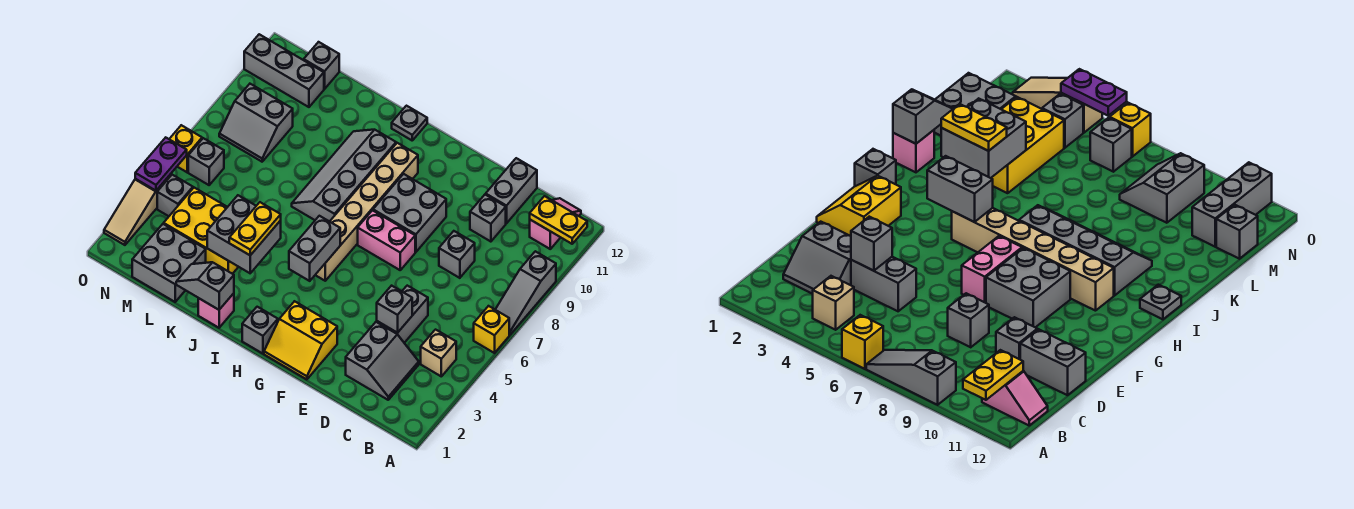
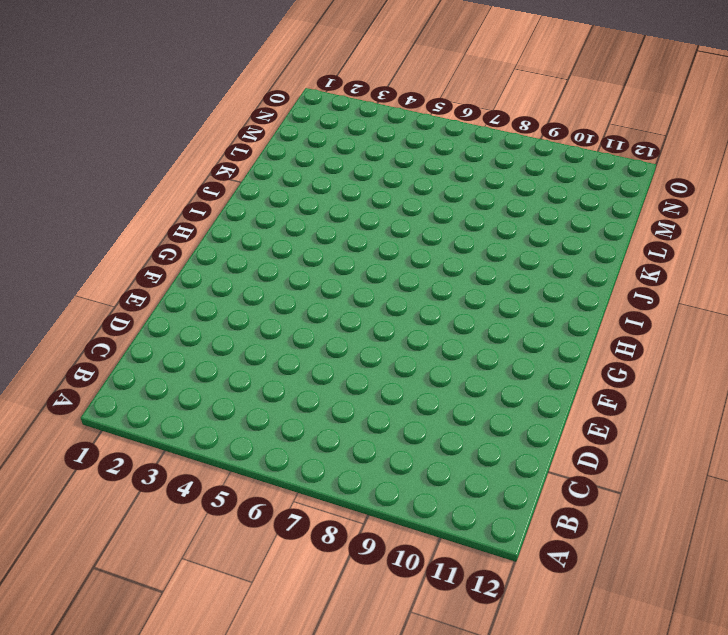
none -> yellow 1x1 brick [474,306,509,353]
none -> grey 1x3 slope [495,251,556,335]
none -> tan 1x1 brick [421,330,456,376]
none -> pink 1x2 slope [530,198,581,249]

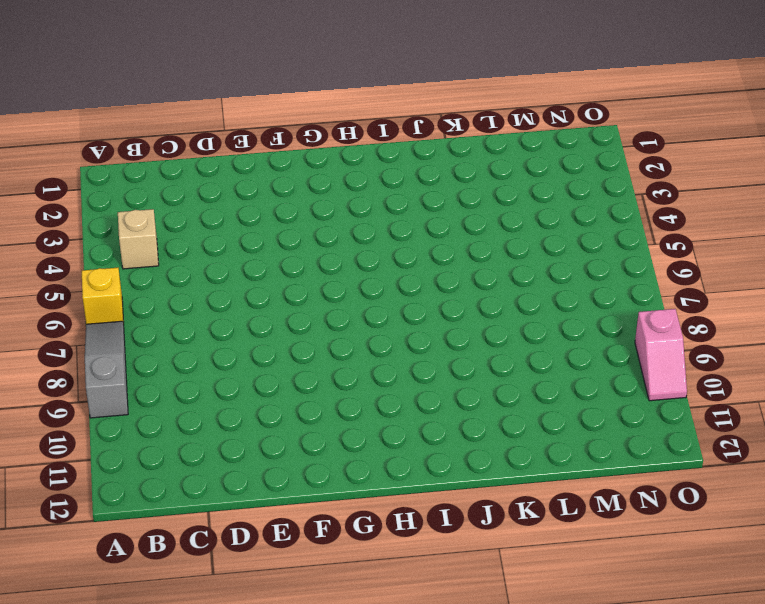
pink 1x2 slope [635,309,687,401] -> pink 1x2 slope moved to [530,198,581,249]
none -> grey 2x2 slope [346,322,419,400]
none -> grey 1x2 brick [377,286,428,343]
none -> grey 1x1 brick [439,231,475,278]
none -> grey 1x1 brick [470,195,506,242]

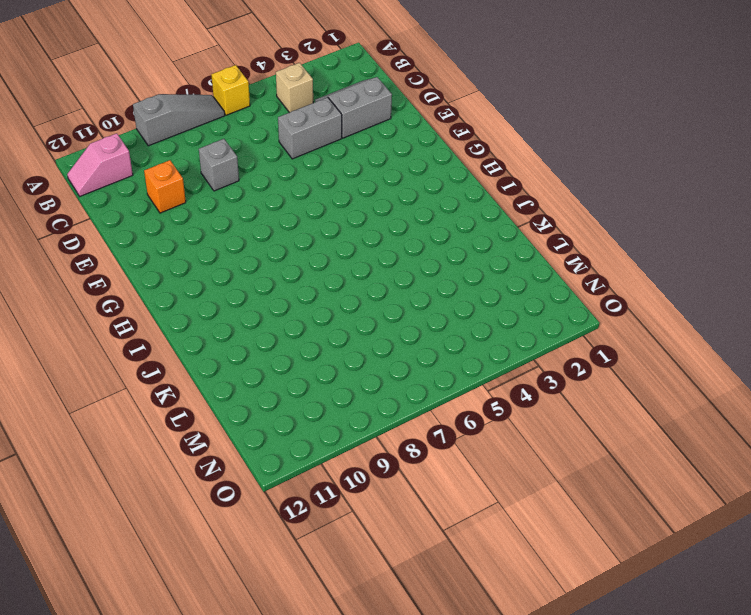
orange 1x1 brick [144,160,186,213] -> grey 1x1 brick [470,195,506,242]
none -> grey 1x2 brick [486,158,537,223]
none -> yellow 2x2 slope [264,301,337,379]
none -> pink 1x2 brick [358,210,415,270]
none -> grey 2x2 brick [373,174,446,252]

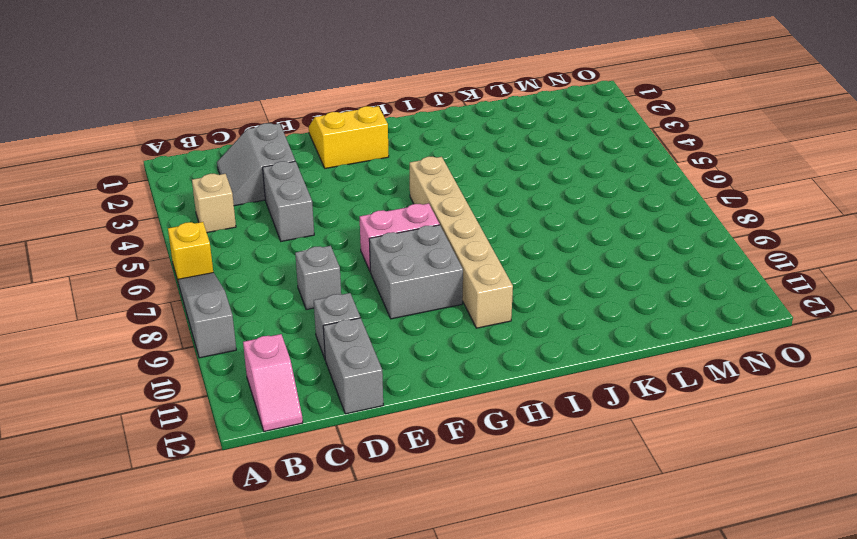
none -> grey 1x1 brick [242,307,278,354]
none -> grey 2x4 slope [292,130,396,222]
none -> grey 1x1 plate [392,106,427,140]
none -> pink 1x1 brick [198,293,234,328]

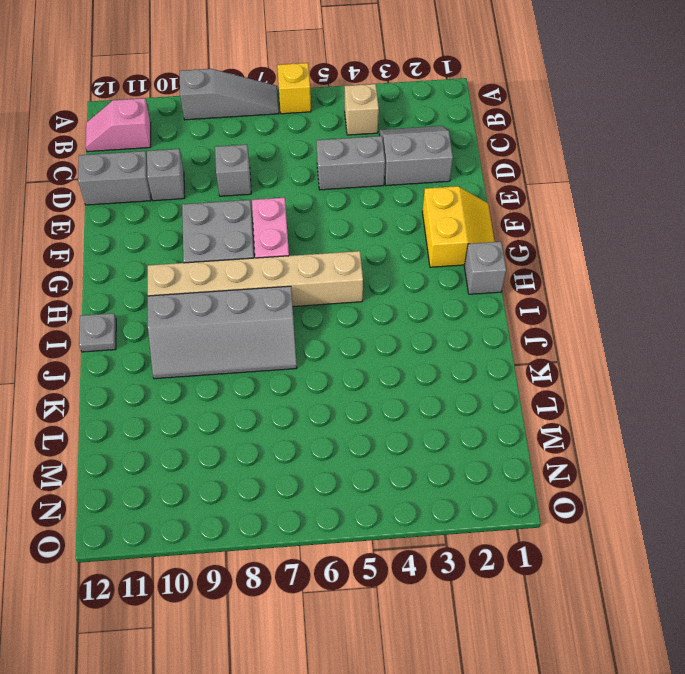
none -> pink 1x1 brick [198,293,234,328]
none -> yellow 2x3 brick [164,188,238,274]
none -> grey 2x2 brick [132,224,206,302]
none -> grey 2x2 slope [219,84,293,162]

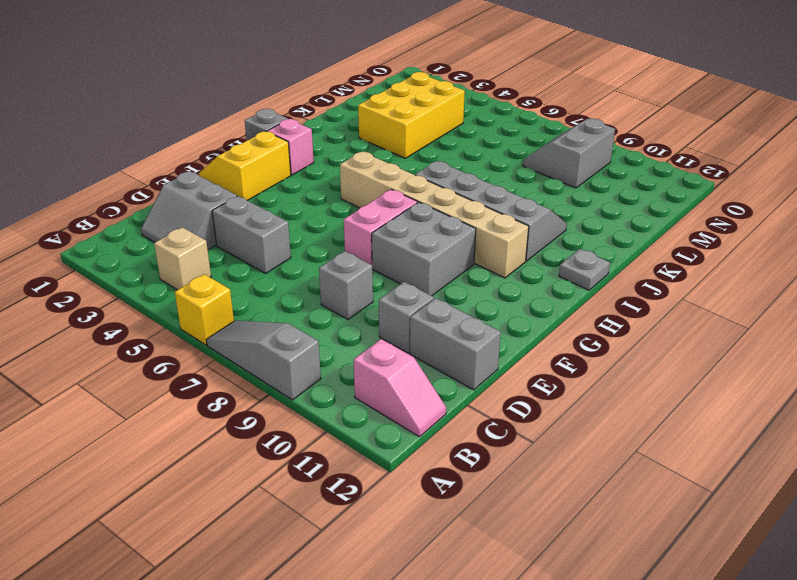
pink 1x1 brick [268,119,314,175] -> pink 1x1 brick moved to [198,293,234,328]
none -> grey 2x2 brick [132,224,206,302]
none -> grey 1x3 brick [244,34,324,107]
none -> grey 1x1 brick [304,42,339,89]
none -> grey 1x1 brick [157,175,193,216]

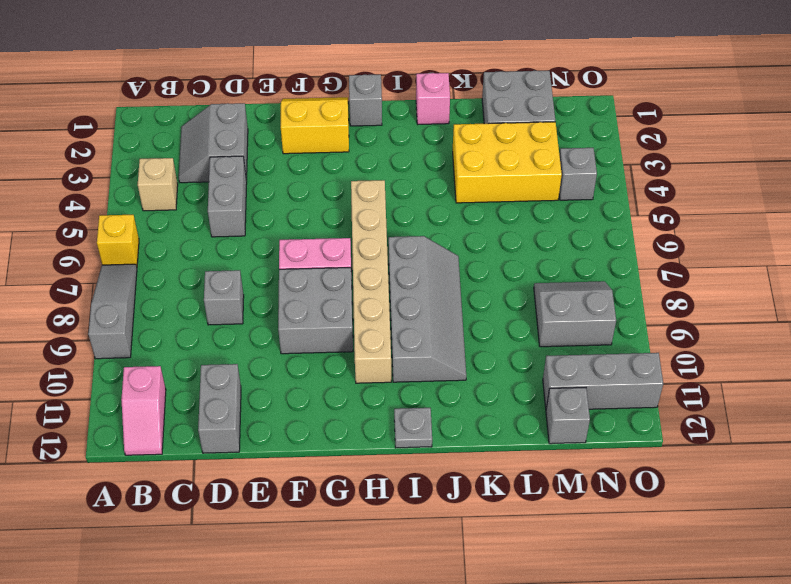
none -> grey 1x1 brick [470,195,506,242]
none -> grey 1x1 brick [188,138,224,185]
none -> tan 1x3 slope [104,174,171,245]
none -> yellow 1x1 brick [169,125,202,172]

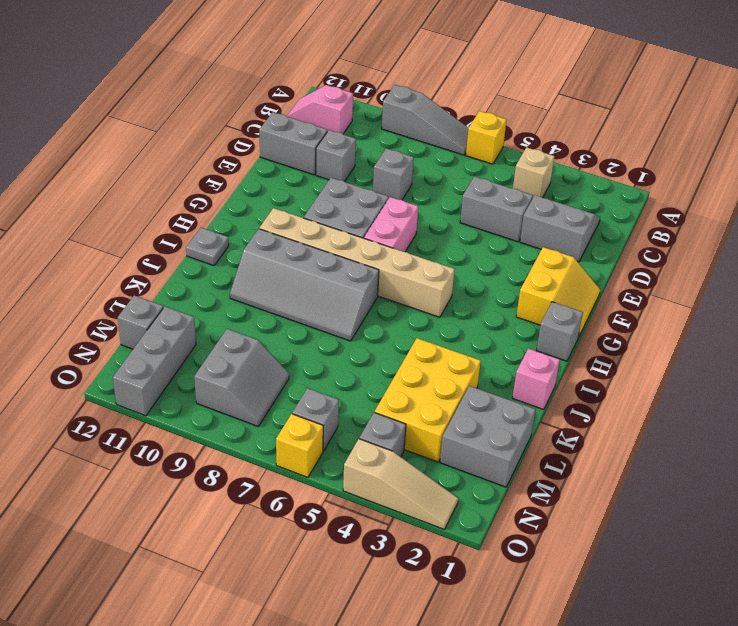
none -> yellow 1x2 plate [530,196,587,244]
none -> grey 1x1 brick [377,286,412,333]
none -> grey 1x2 brick [289,216,340,281]
none -> grey 1x2 slope [176,262,234,310]

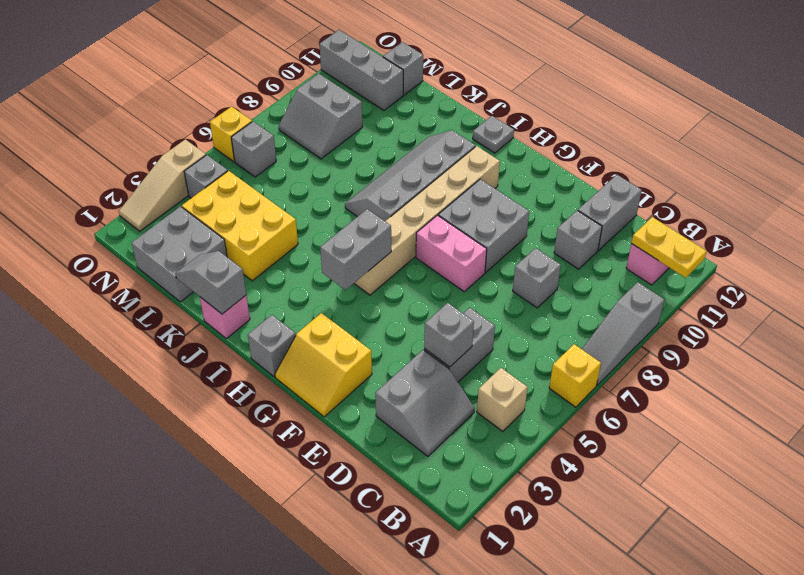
none -> grey 2x2 brick [207,195,281,273]
none -> purple 1x2 plate [135,138,187,191]
none -> yellow 1x2 plate [229,202,281,255]

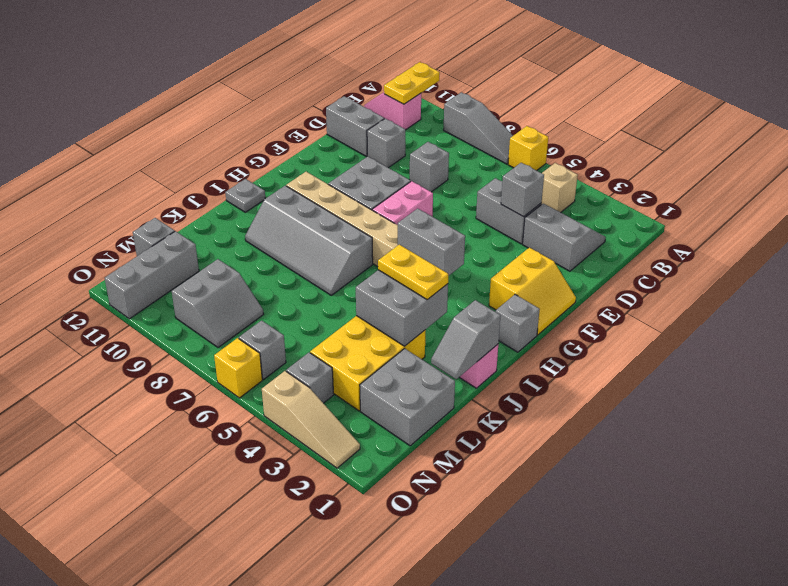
none -> purple 1x2 plate [135,138,187,191]

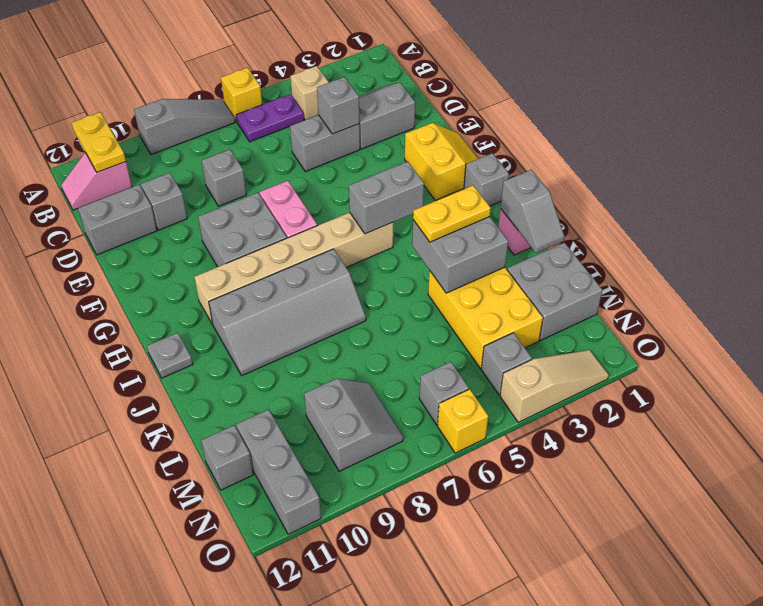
purple 1x2 plate [236,94,304,142] -> purple 1x2 plate moved to [135,138,187,191]

